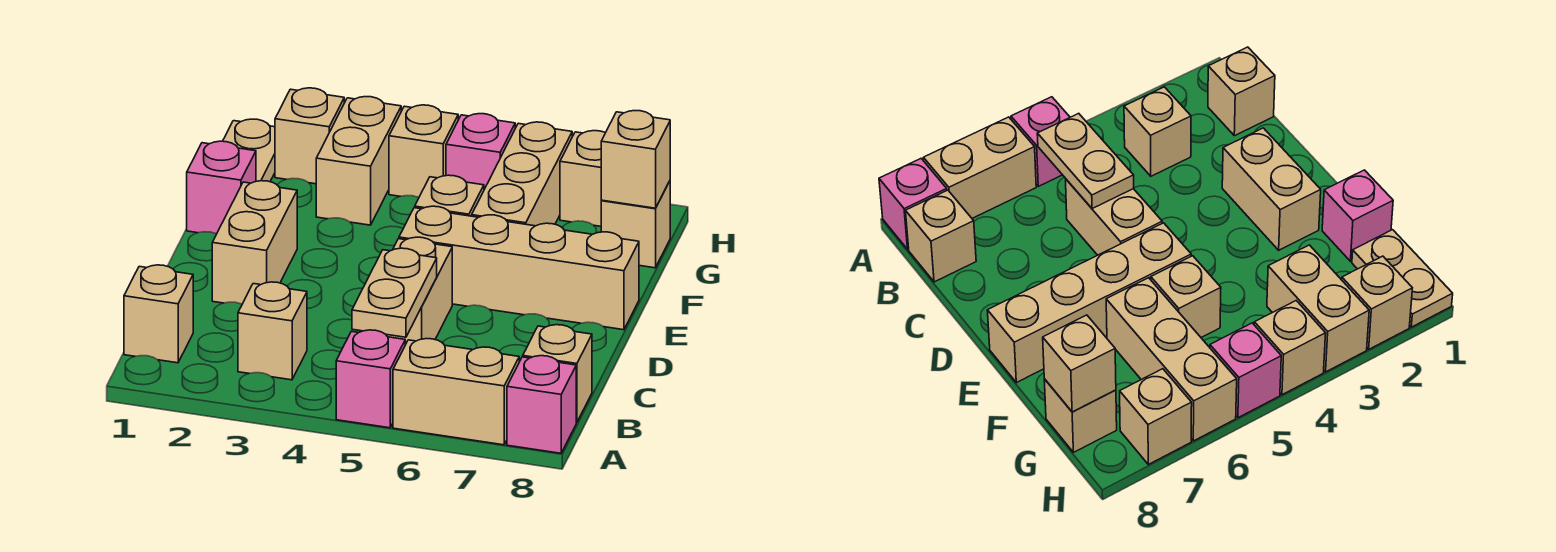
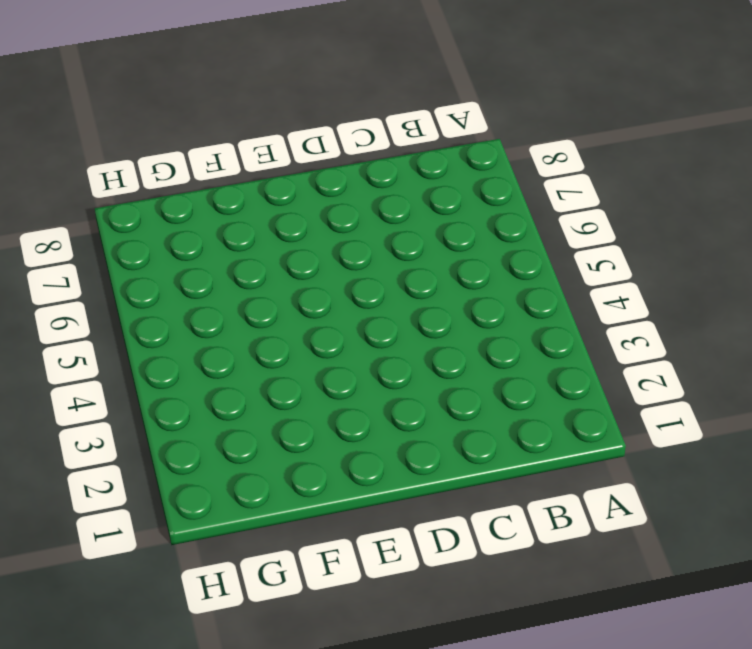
none -> pink 1x1 brick [336,330,405,428]
none -> tan 1x2 brick [393,339,519,445]
none -> pink 1x1 brick [507,356,576,453]

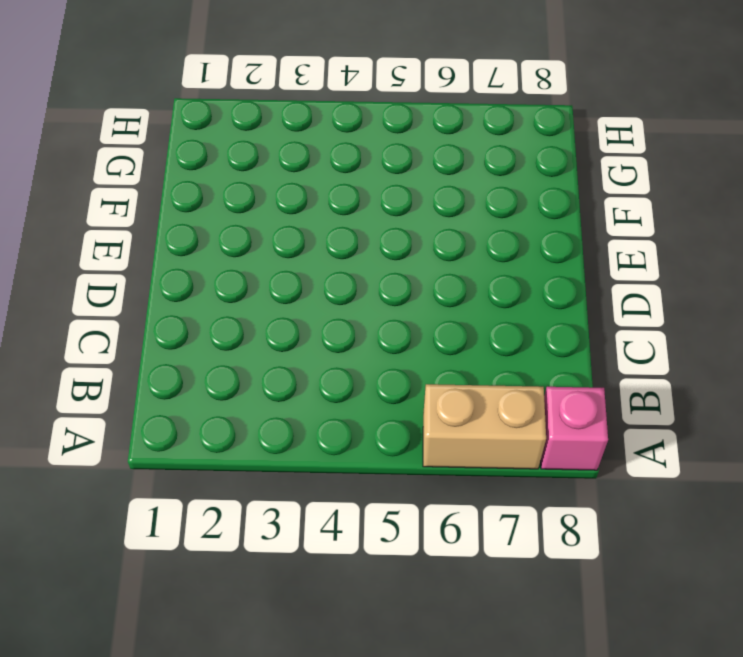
none -> pink 1x1 brick [336,330,405,428]
none -> tan 1x1 brick [124,265,193,363]
none -> tan 1x1 brick [238,282,307,380]

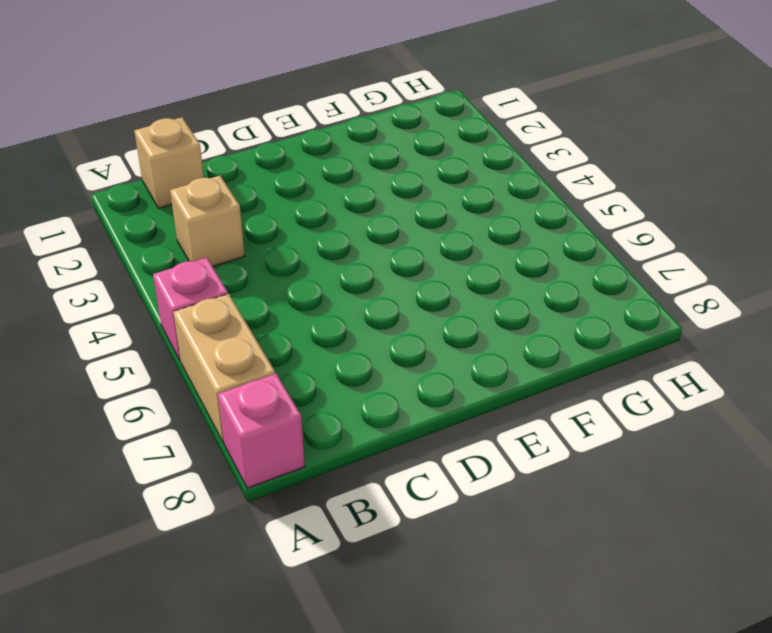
none -> tan 1x1 brick [523,325,592,422]
none -> tan 1x2 brick [386,237,452,345]
none -> tan 1x2 brick [212,181,297,304]

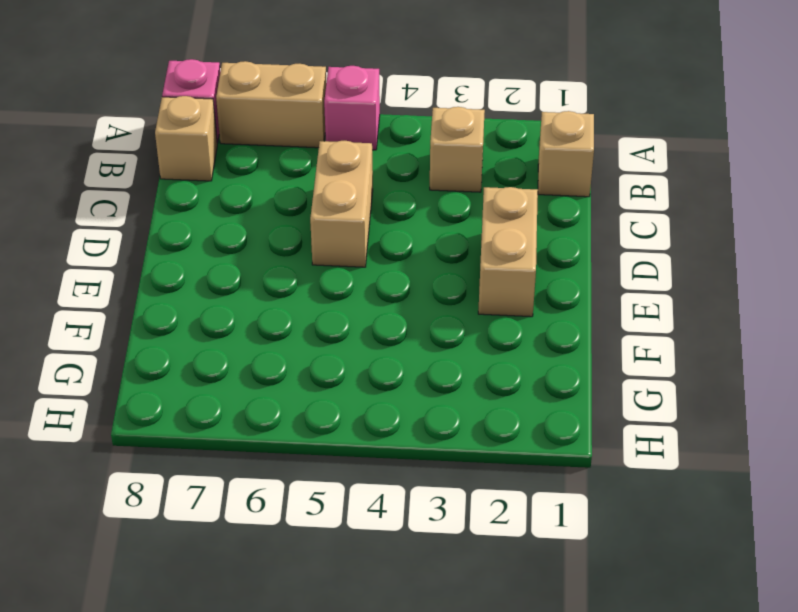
none -> tan 1x4 brick [399,206,639,330]
none -> pink 1x1 brick [187,141,256,234]
none -> tan 1x1 brick [415,175,484,216]

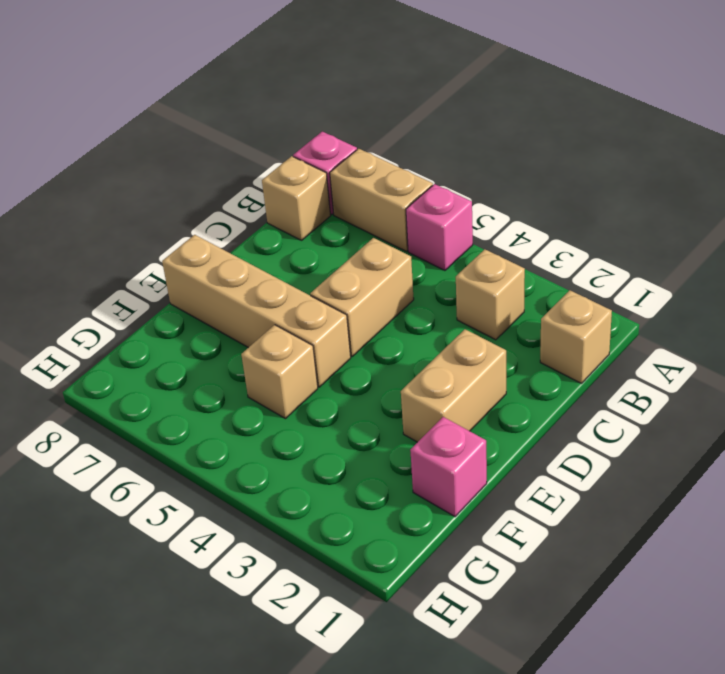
none -> tan 1x3 brick [472,122,572,226]
none -> tan 1x2 plate [223,119,275,182]
none -> tan 1x2 brick [316,97,401,225]

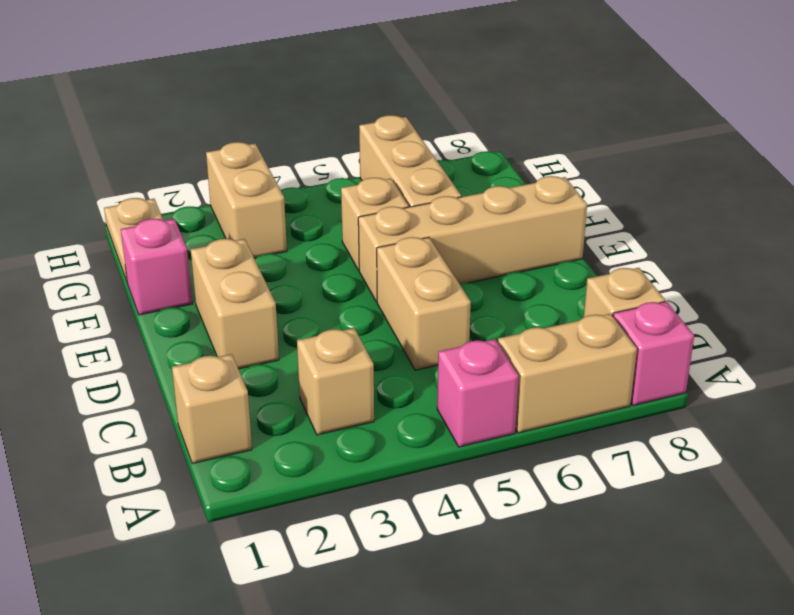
none -> tan 1x1 brick [601,181,670,268]
none -> tan 1x1 brick [275,88,344,184]
none -> tan 1x1 brick [389,105,458,197]

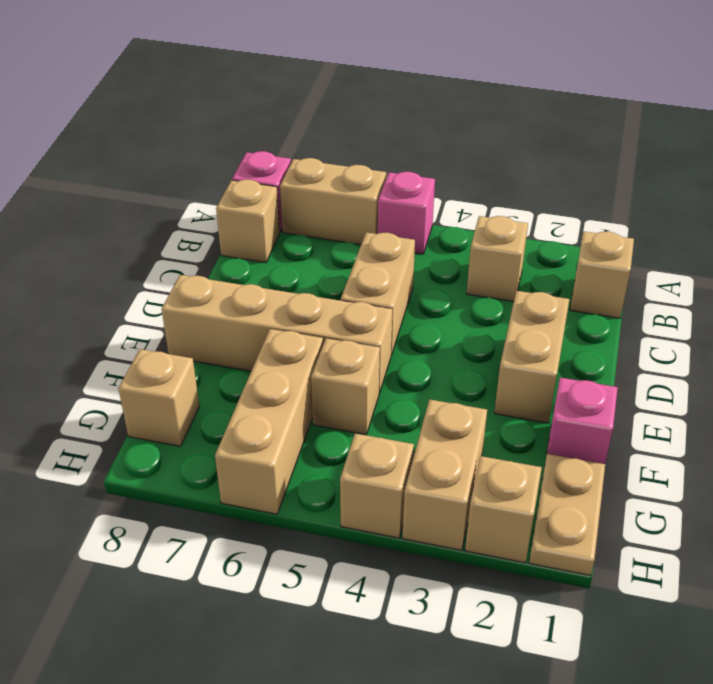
none -> pink 1x1 brick [446,114,515,189]
none -> tan 1x1 brick [560,131,605,226]
none -> tan 1x2 plate [352,248,437,337]

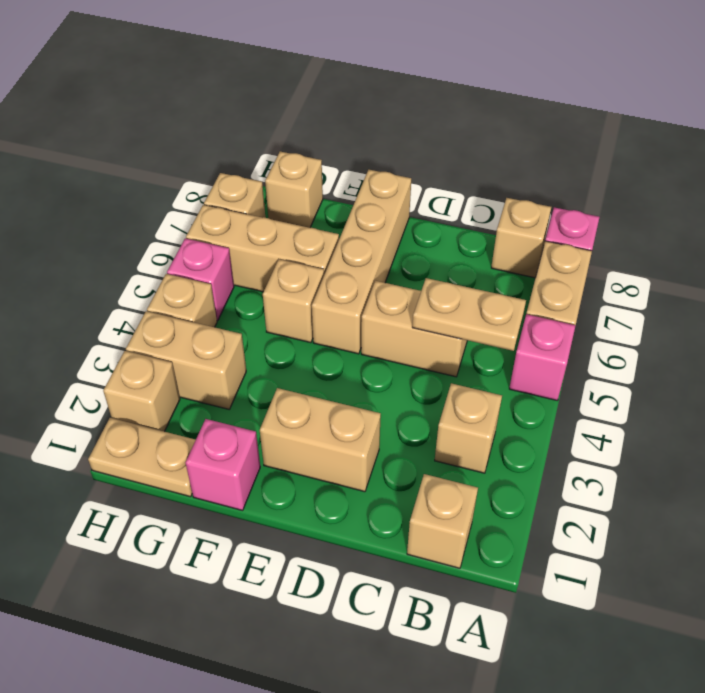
none -> tan 1x1 brick [601,111,670,208]

